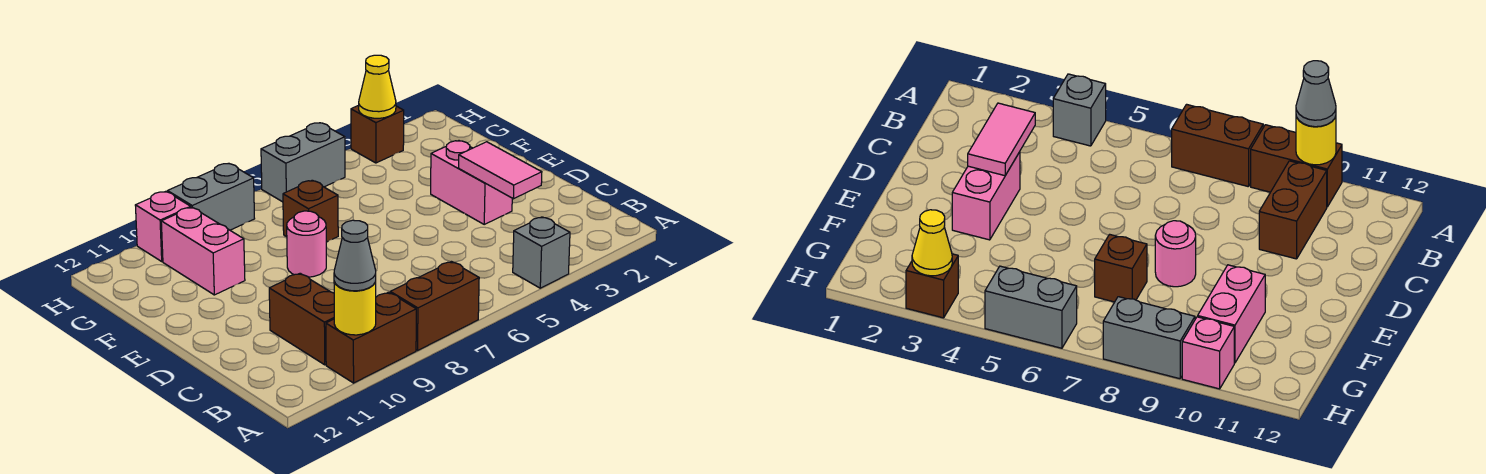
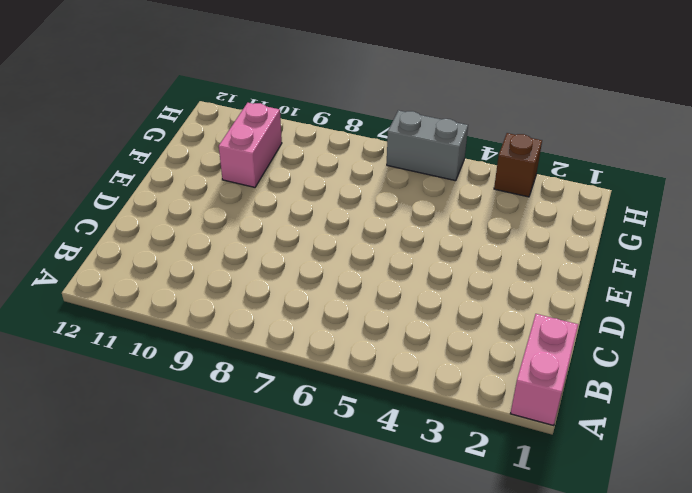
pink 1x2 brick [510,314,578,426] -> pink 1x2 brick moved to [431,141,512,224]
none -> grey 1x1 brick [513,217,570,288]
none -> brown 1x2 brick [390,261,479,350]
none -> brown 1x2 brick [326,292,416,383]

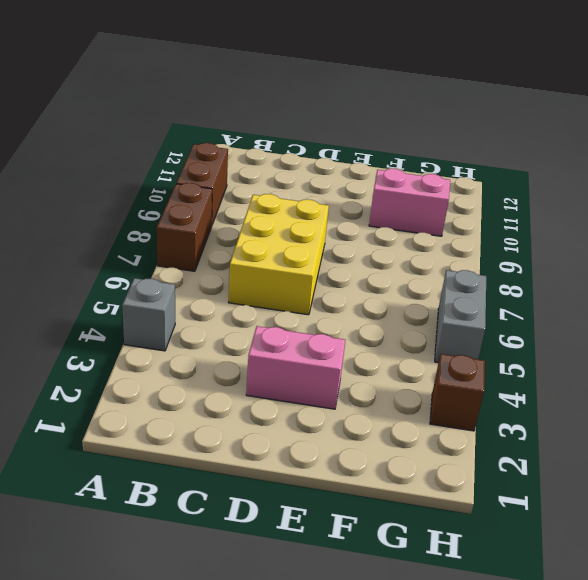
yellow 2x3 brick [229,194,329,315] -> none
none -> brown 1x2 brick [269,273,334,365]
none -> pink 1x1 round brick [287,211,326,277]
none -> brown 1x1 brick [283,180,338,242]

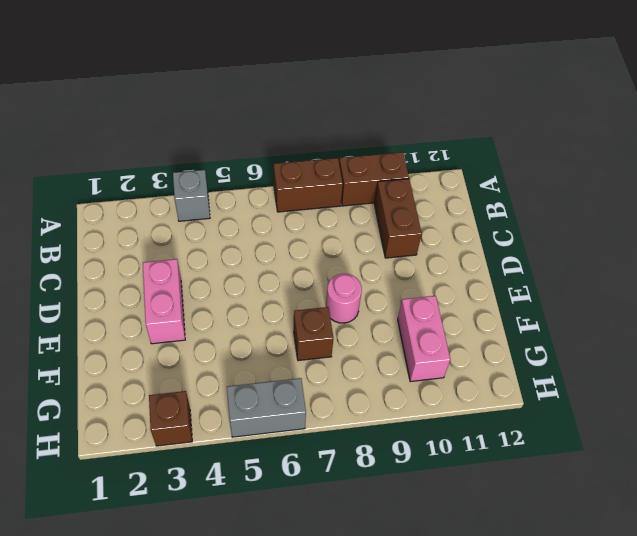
none -> grey 1x2 brick [168,163,255,230]
none -> pink 1x1 brick [135,191,191,261]
none -> yellow 1x1 round brick [334,282,376,335]

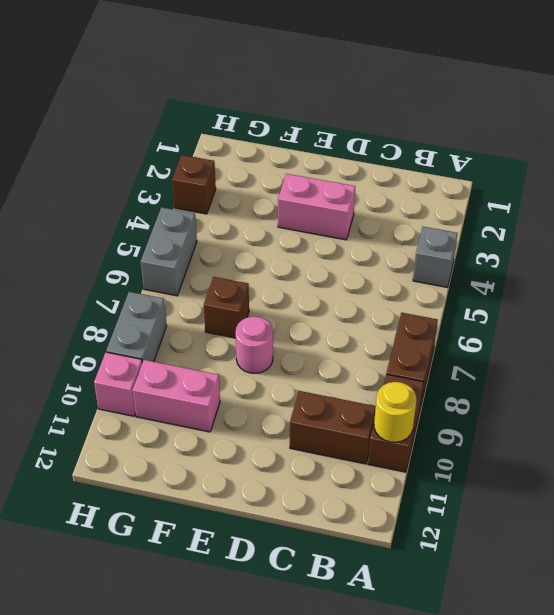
none -> pink 1x2 tile [459,142,542,199]
none -> yellow 1x1 cone [359,55,396,118]
none -> grey 1x1 cone [334,220,376,291]

